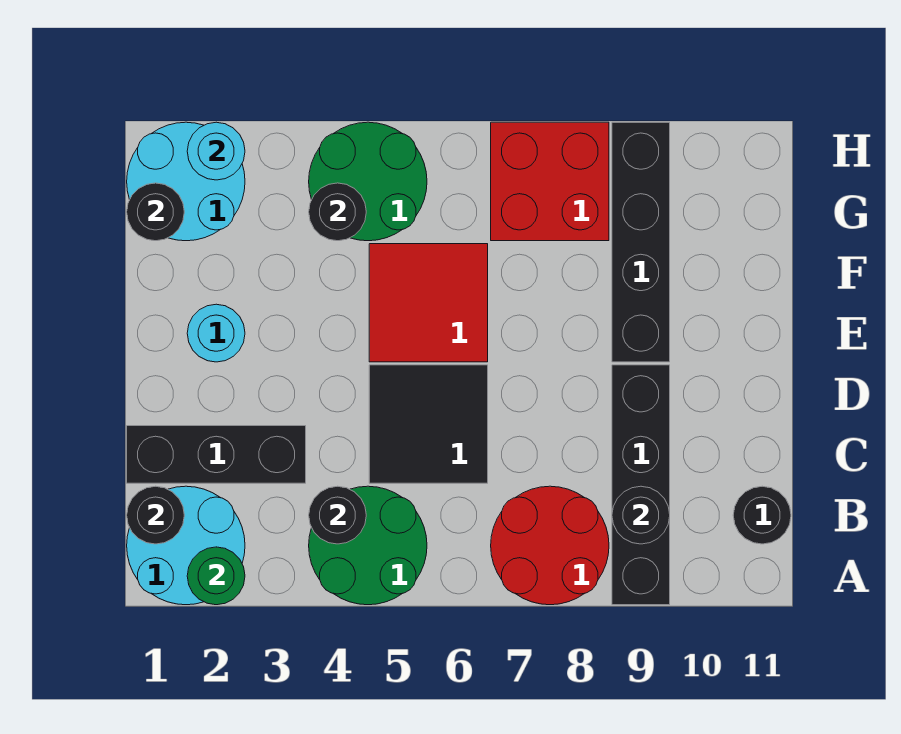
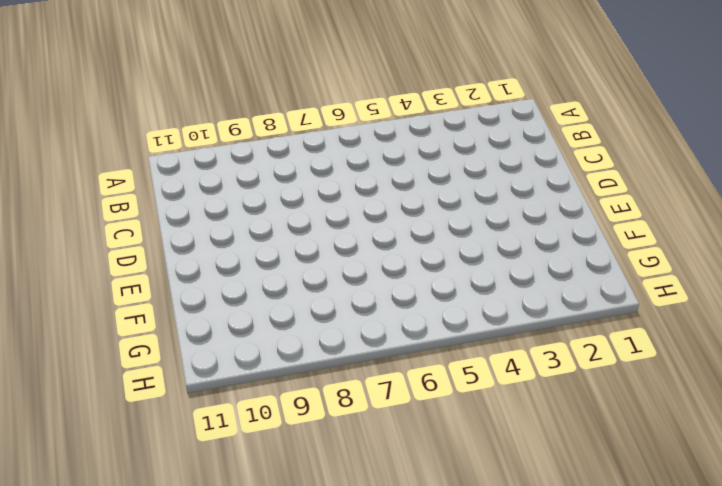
none -> cyan 2x2 round brick [127,486,245,605]
none -> green 2x2 round brick [309,486,427,605]
none -> red 2x2 round brick [491,486,609,605]

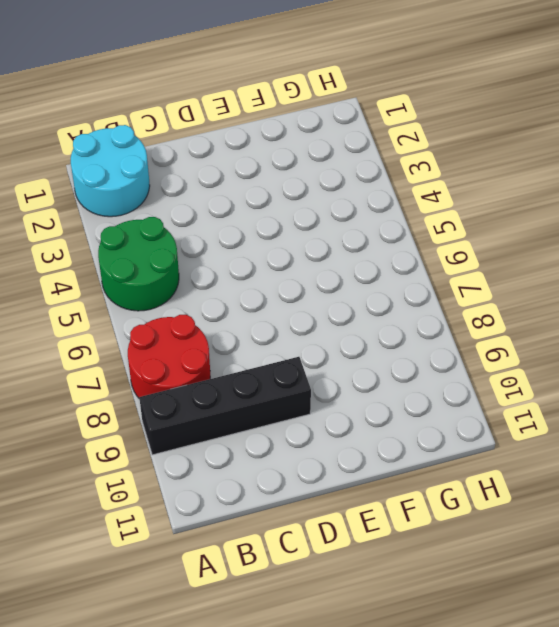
none -> black 1x1 round brick [733,486,791,544]
none -> black 1x3 brick [127,426,306,483]
none -> black 2x2 tile [369,365,488,483]

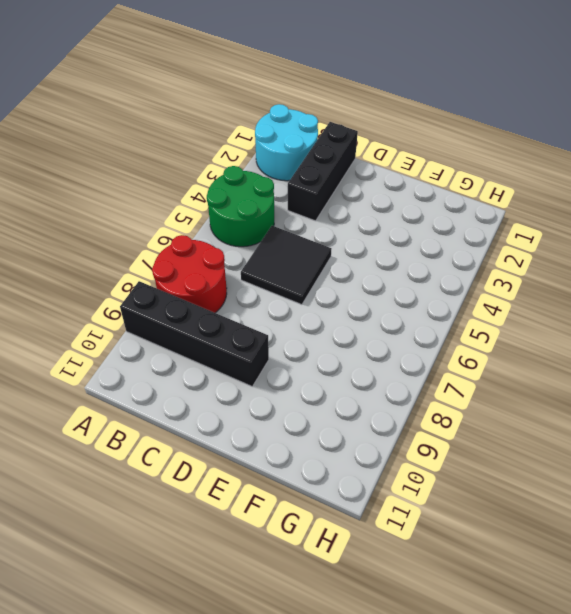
none -> black 1x1 round brick [733,486,791,544]
none -> cyan 1x1 round brick [187,304,245,362]
none -> red 2x2 tile [369,244,488,362]

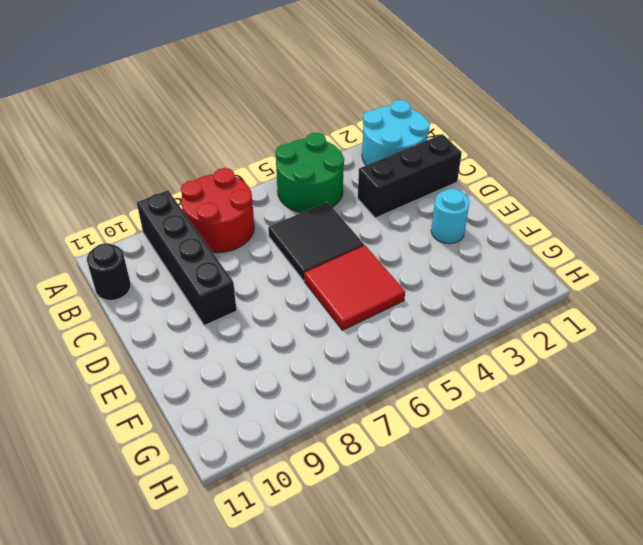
none -> black 1x4 brick [612,122,670,362]
none -> cyan 2x2 round brick [127,122,245,241]
none -> green 2x2 round brick [309,122,427,241]

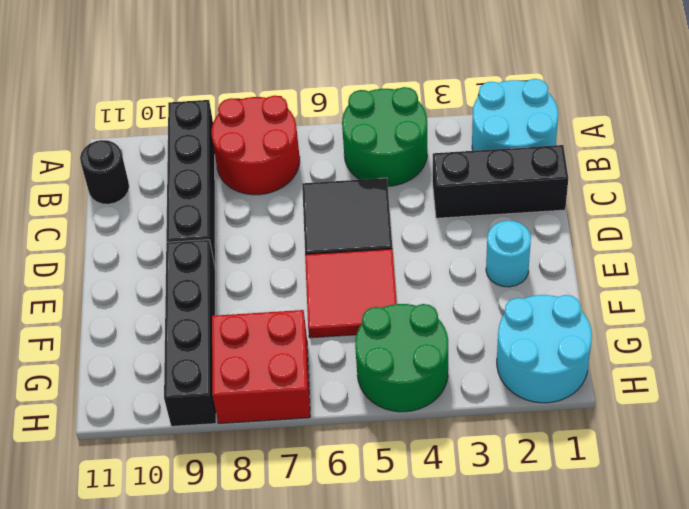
none -> green 1x1 round brick [187,547,245,605]
none -> black 1x1 round brick [127,486,184,544]
none -> black 1x1 round brick [309,486,366,544]

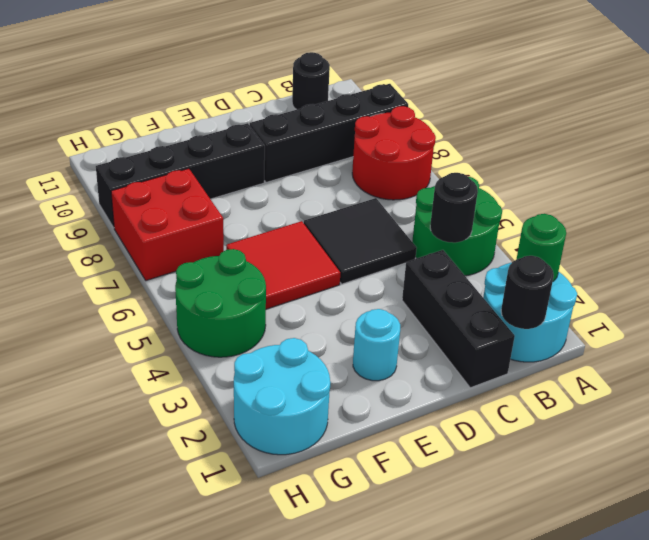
none -> black 1x1 round brick [612,486,670,544]
none -> black 1x1 round brick [127,183,184,241]
none -> black 1x1 round brick [309,183,366,241]

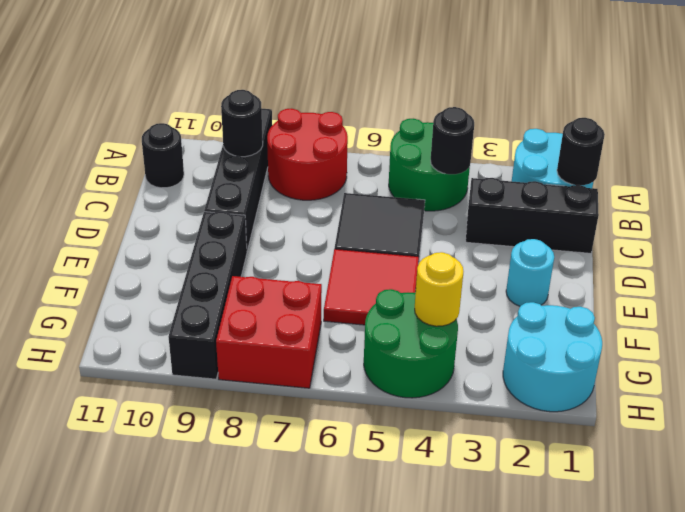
yellow 1x1 round brick [415,252,464,326] -> black 1x1 round brick [309,183,366,241]
none -> green 1x1 round brick [187,547,245,605]
none -> black 1x1 round brick [127,183,184,241]
none -> cyan 1x1 round brick [187,122,245,180]

